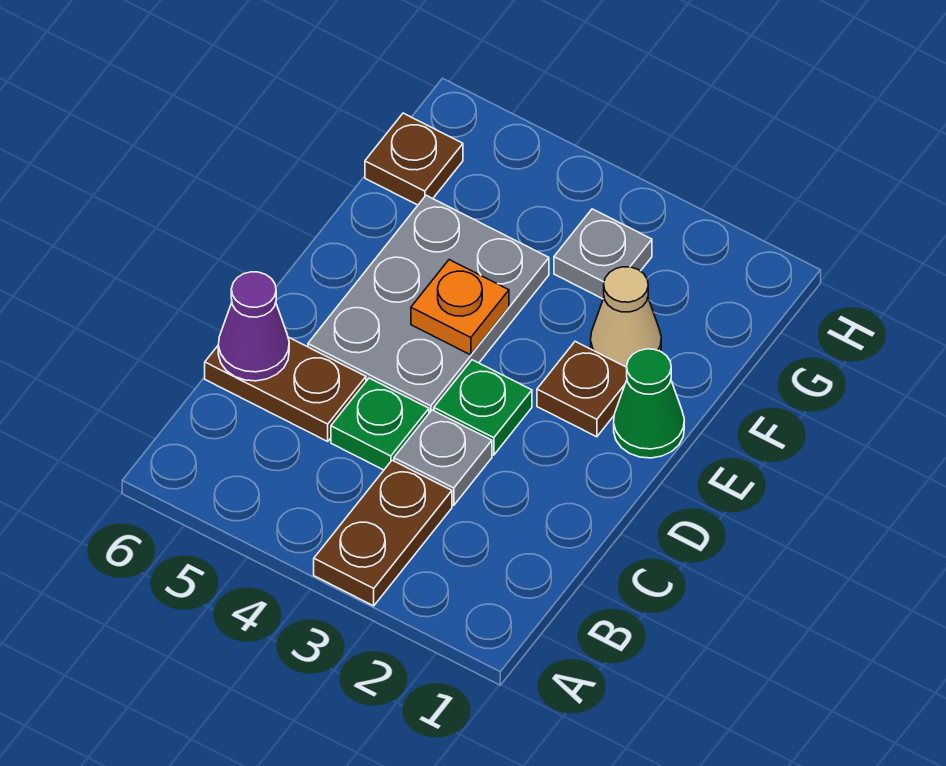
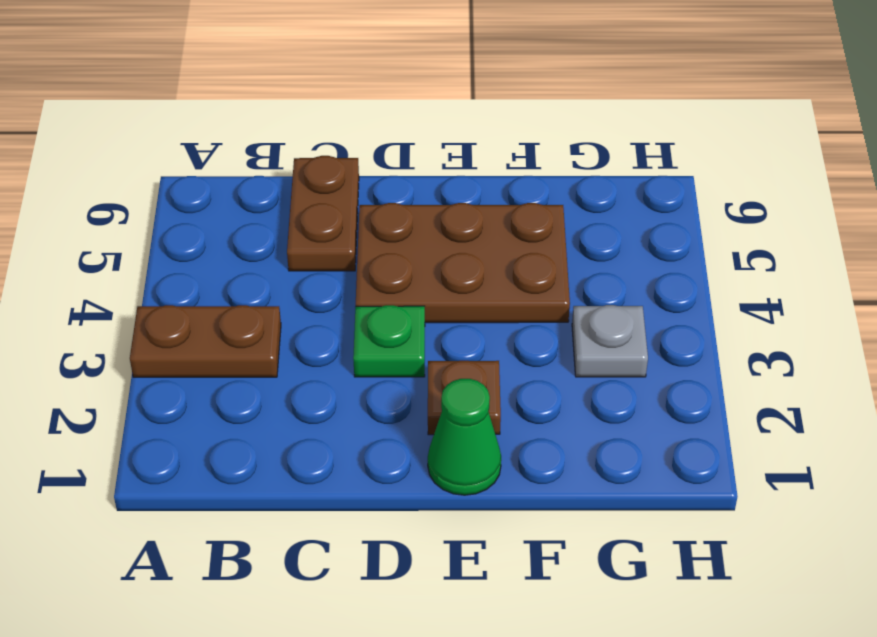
brown 2x3 plate [356,203,570,323] -> grey 2x3 plate [308,195,549,413]
none -> grey 1x1 plate [394,410,492,505]
none -> green 1x1 plate [331,378,429,470]
none -> tan 1x1 cone [591,267,661,367]

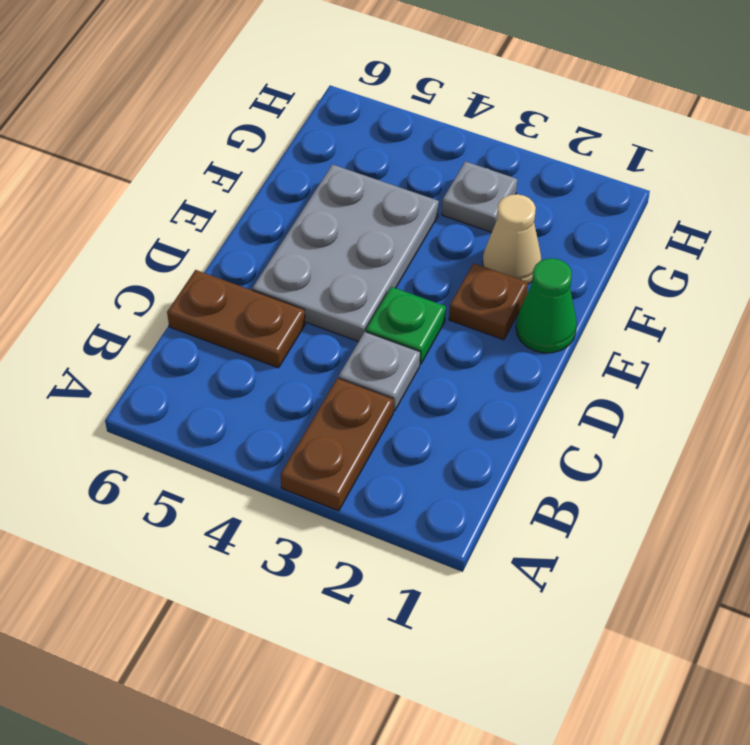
none -> green 1x1 plate [331,378,429,470]
none -> brown 1x1 plate [365,113,463,205]
none -> purple 1x1 cone [218,272,289,381]

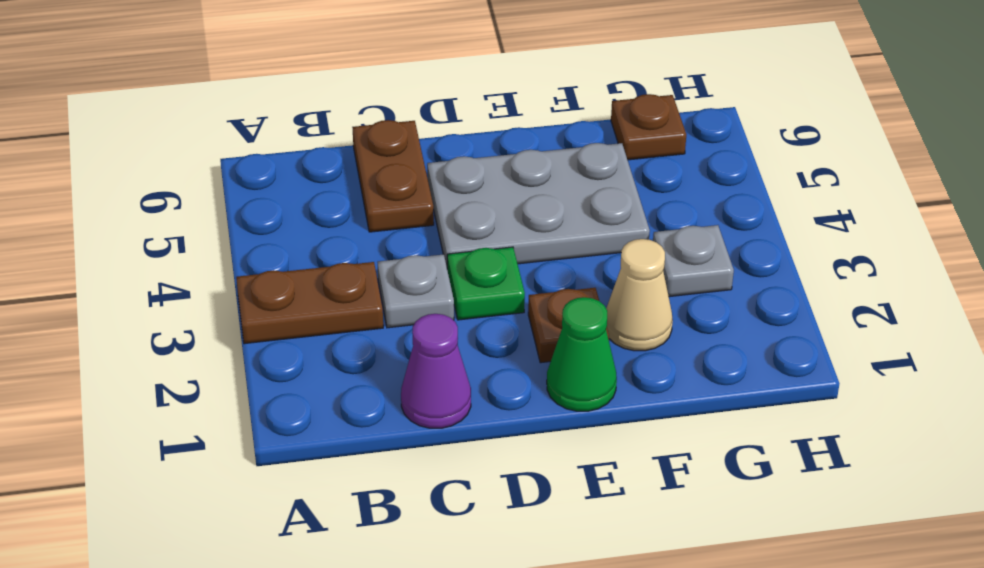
purple 1x1 cone [401,314,471,428] -> purple 1x1 cone moved to [218,272,289,381]
none -> green 1x1 plate [331,378,429,470]
none -> orange 1x1 plate [411,260,509,355]

